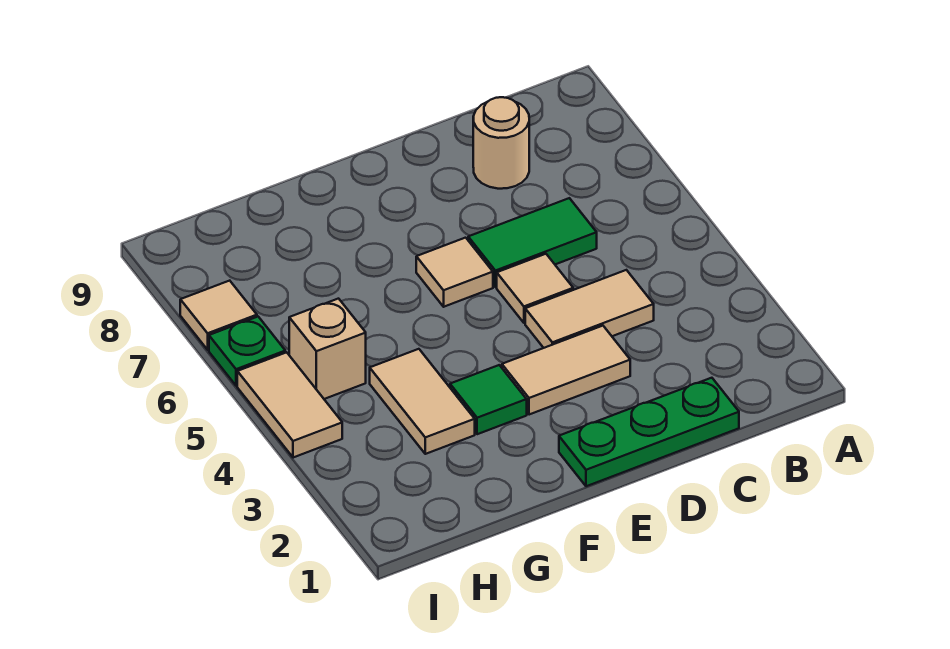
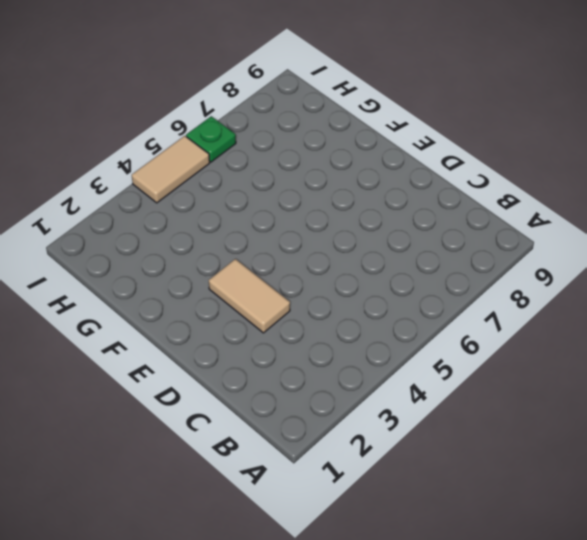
none -> green 1x3 plate [559,378,739,486]
none -> tan 1x2 tile [525,270,654,348]
none -> green 1x2 tile [468,198,597,287]

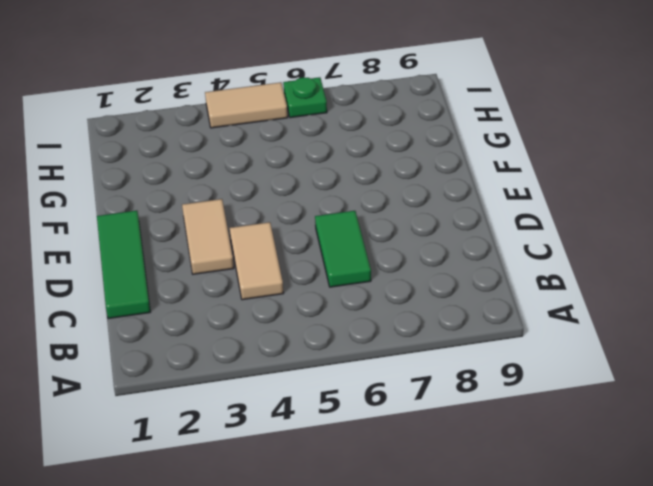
green 1x3 tile [97,211,150,319] -> green 1x3 plate [559,378,739,486]
none -> tan 1x1 round brick [473,97,529,189]
none -> tan 1x1 tile [497,254,573,323]
none -> tan 1x1 tile [416,238,493,307]

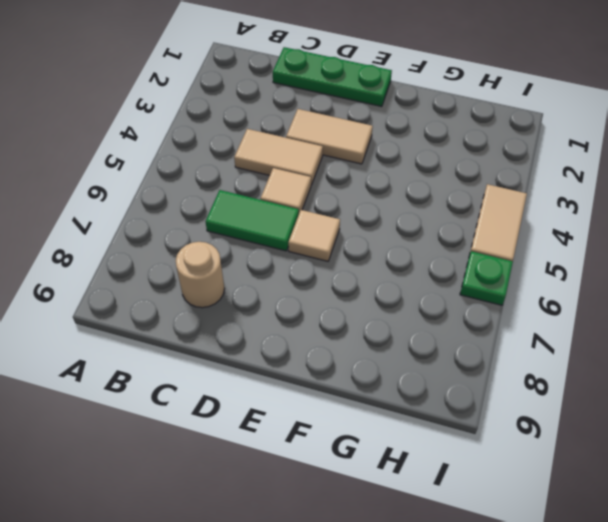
none -> green 1x1 tile [450,365,527,434]
none -> tan 1x2 tile [370,349,475,454]
none -> tan 1x1 brick [289,299,366,399]

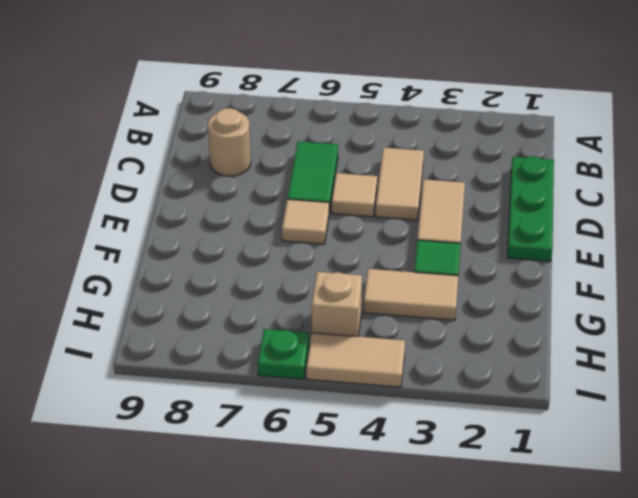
none -> tan 1x1 tile [180,281,257,350]

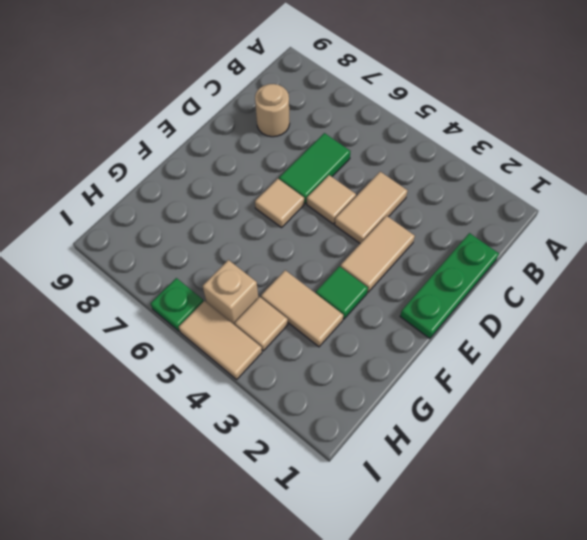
tan 1x1 tile [235,297,288,351] -> tan 1x1 tile moved to [180,281,257,350]

